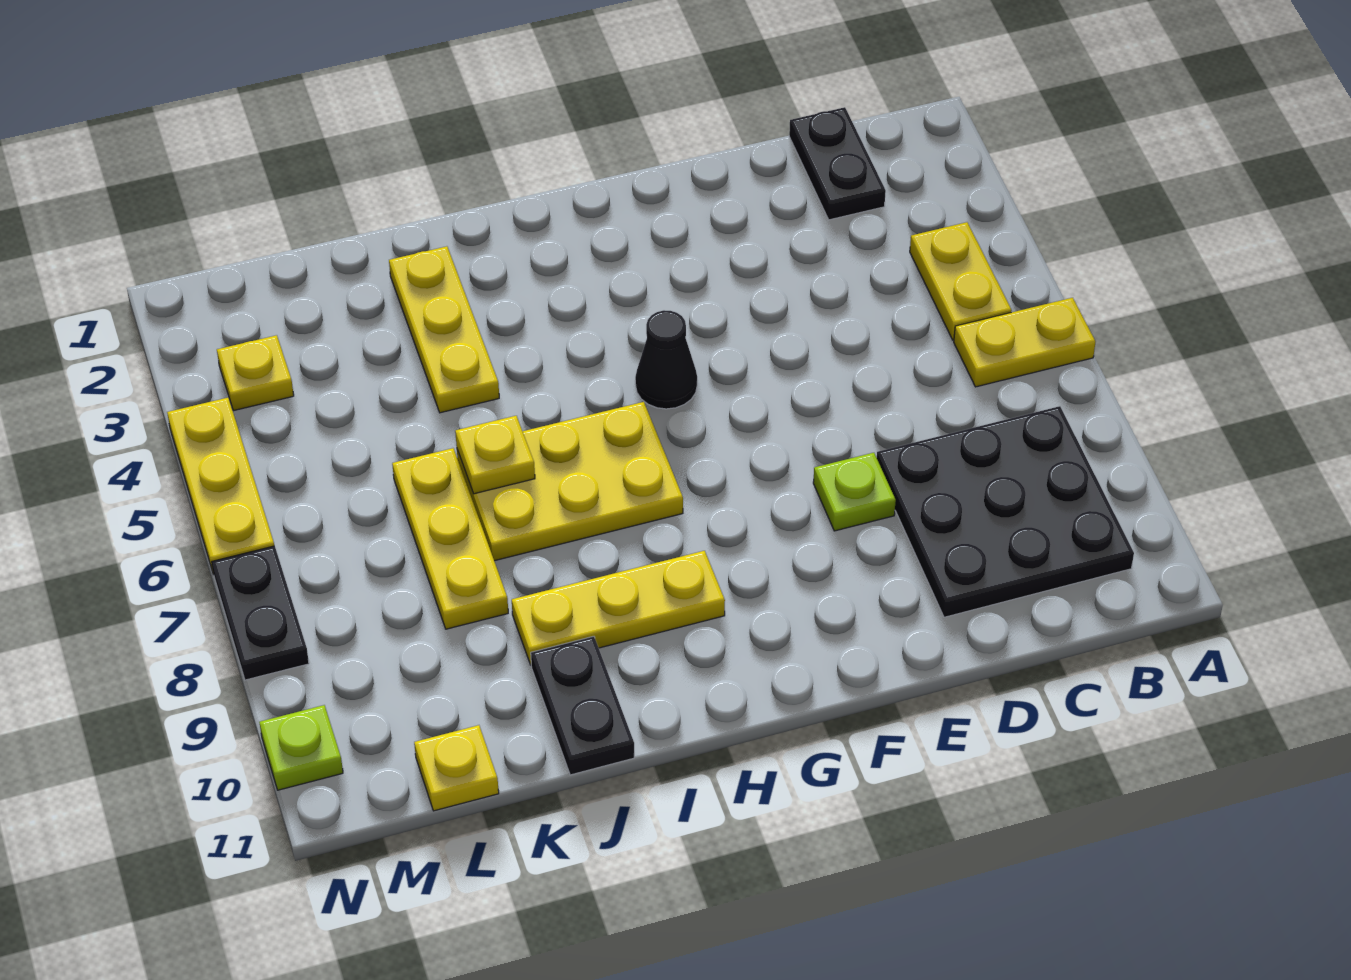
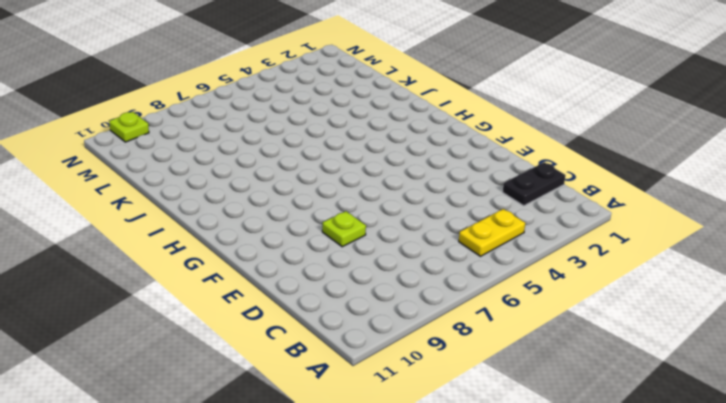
none -> yellow 1x2 plate [954,298,1095,387]
none -> black 3x3 plate [877,406,1134,617]
none -> black 1x1 cone [635,310,697,409]

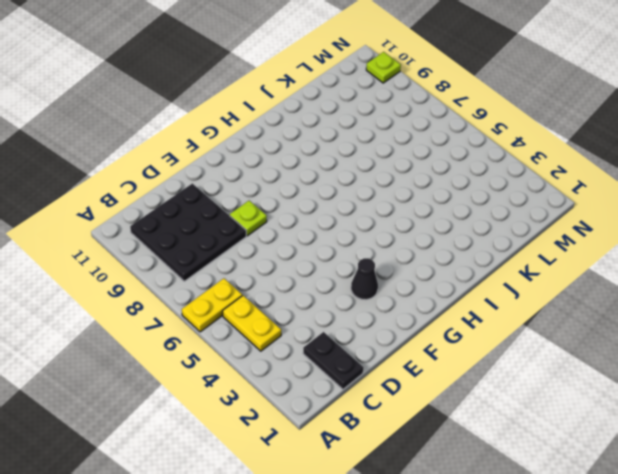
black 1x1 cone [351,258,378,300] -> black 1x1 cone moved to [635,310,697,409]
none -> yellow 2x3 plate [457,402,683,561]
none -> yellow 1x3 plate [512,551,725,665]
none -> yellow 1x3 plate [389,246,499,413]

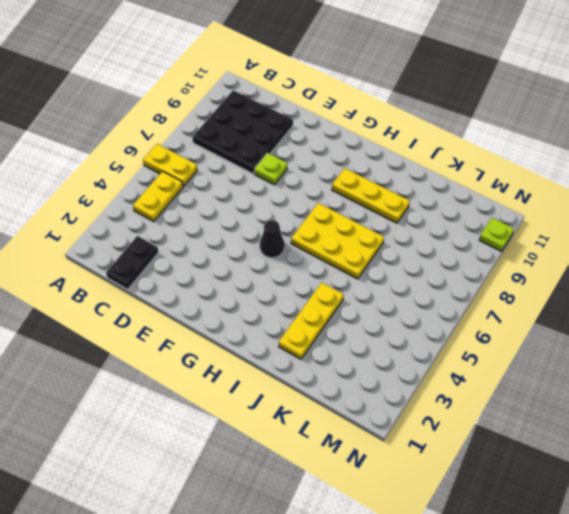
none -> black 1x2 plate [531,636,634,775]
none -> yellow 1x3 plate [392,448,508,629]
none -> yellow 1x1 plate [414,725,499,811]

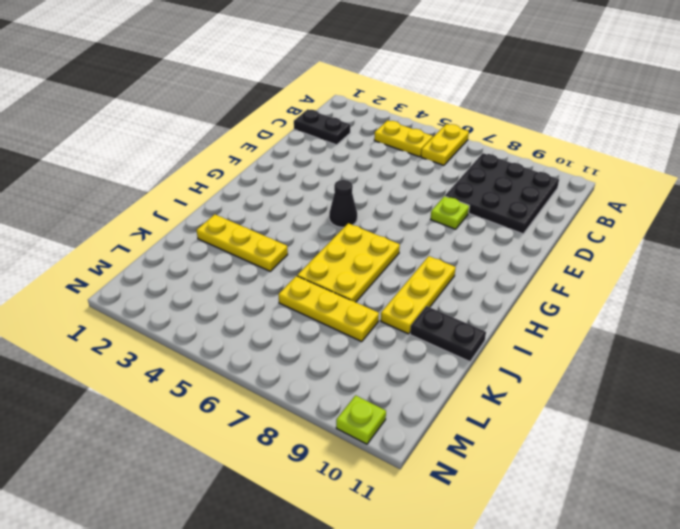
none -> yellow 1x1 plate [414,725,499,811]
none -> yellow 1x1 plate [217,335,294,411]
none -> yellow 1x3 plate [167,398,274,574]

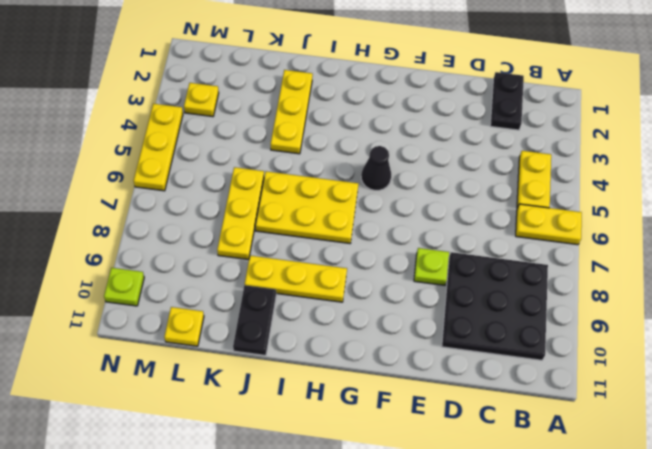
none -> black 1x2 plate [212,546,309,680]
none -> yellow 1x1 plate [455,416,535,494]

